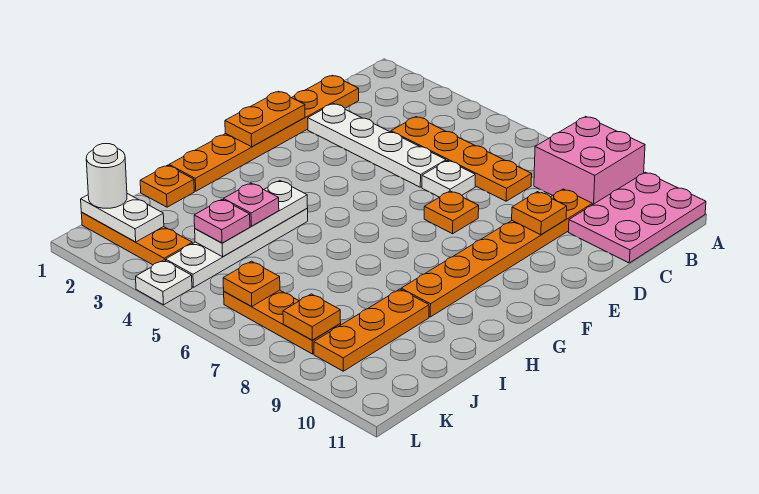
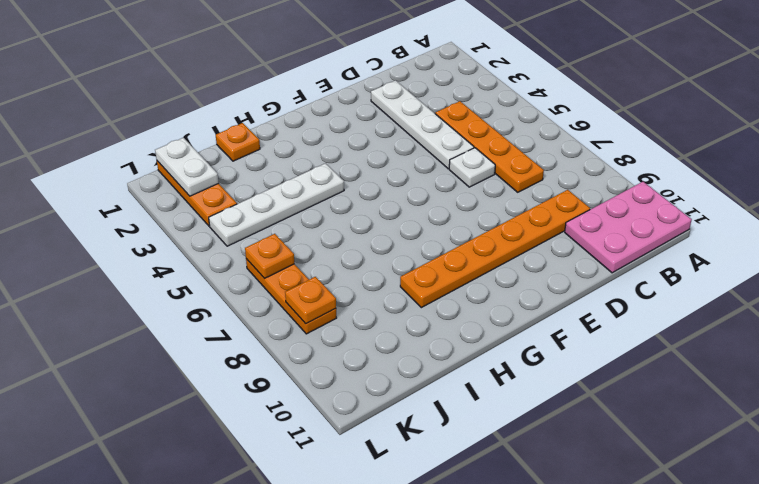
none -> pink 2x2 brick [534,116,645,205]
none -> orange 1x6 plate [169,75,359,191]
none -> orange 1x1 plate [424,191,479,234]

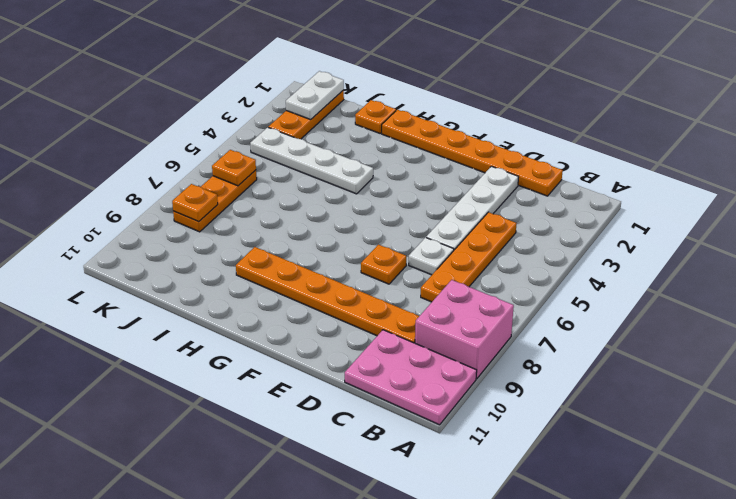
none -> orange 1x3 plate [314,289,429,371]
none -> white 1x1 plate [136,260,192,305]
none -> orange 1x1 plate [512,192,567,235]

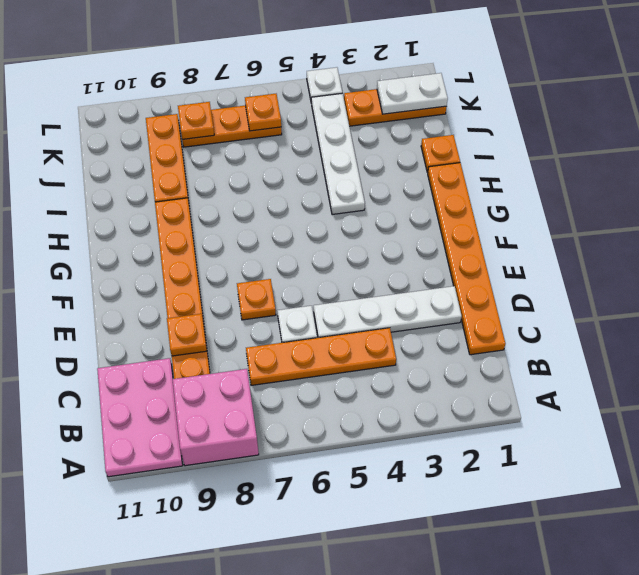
none -> orange 1x2 plate [225,91,305,147]
none -> white 1x3 plate [195,181,308,257]
none -> pink 1x1 plate [224,183,279,226]

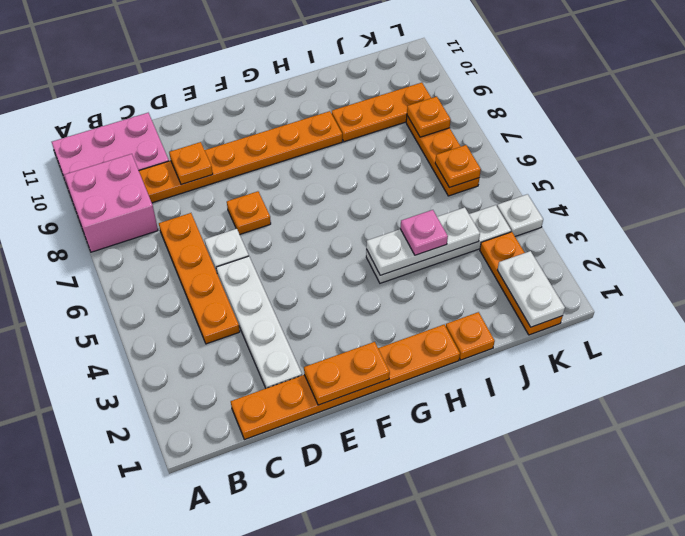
none -> pink 1x1 plate [194,199,250,243]
none -> white 1x1 round brick [86,144,127,208]

